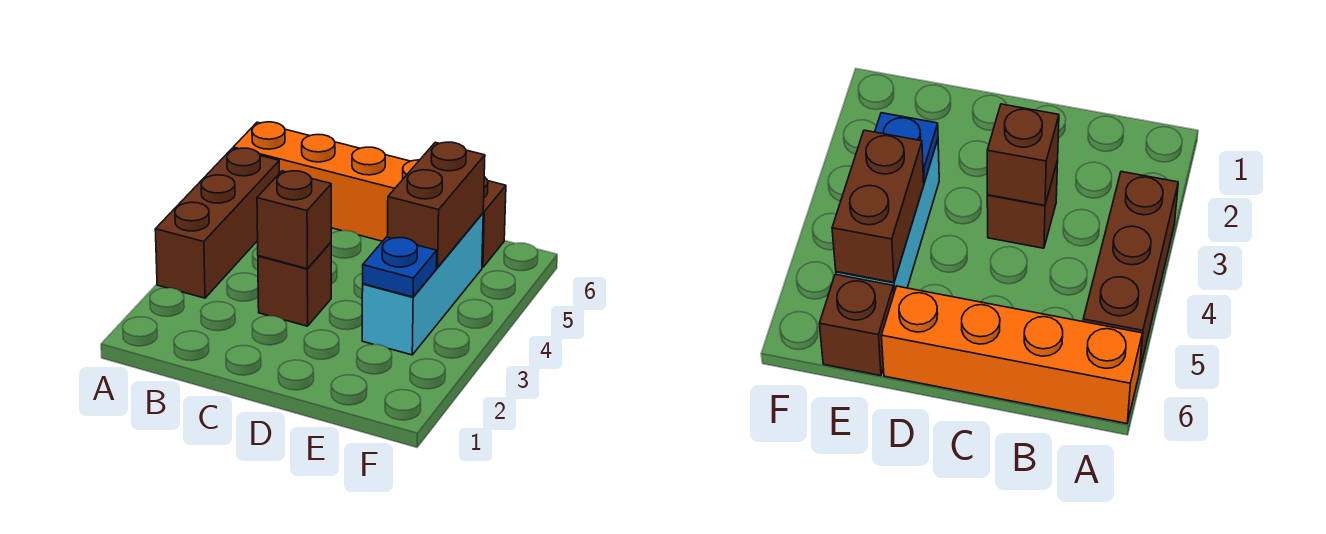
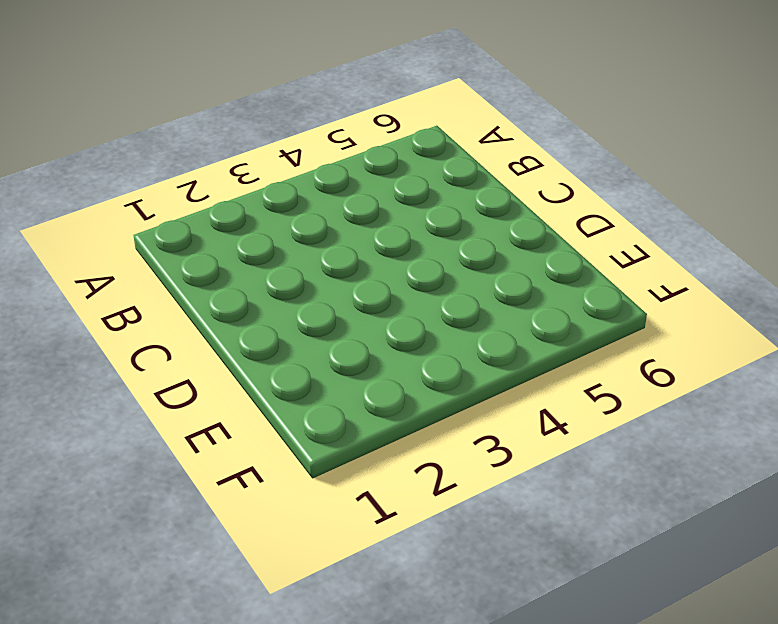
none -> brown 1x3 brick [155,148,279,298]
none -> orange 1x4 brick [233,122,419,241]

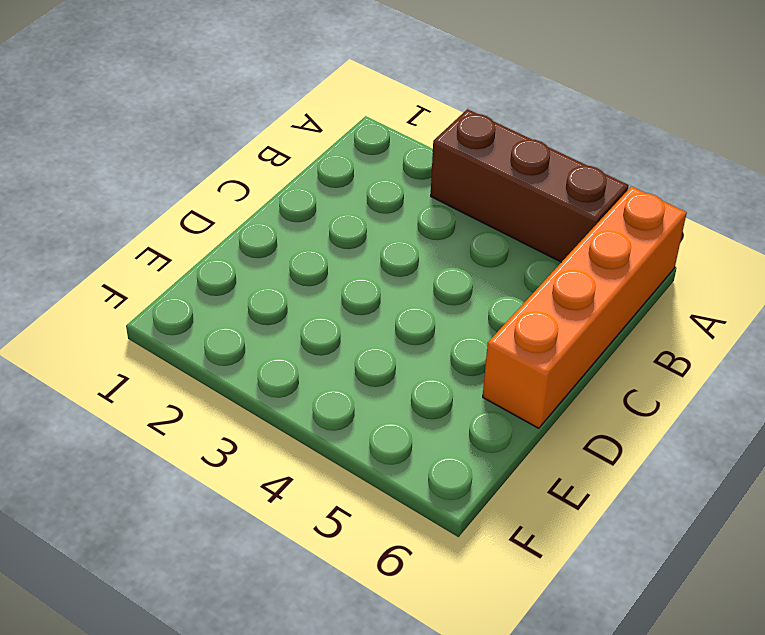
none -> brown 1x1 brick [258,242,331,326]
none -> cyan 1x3 brick [362,213,483,355]

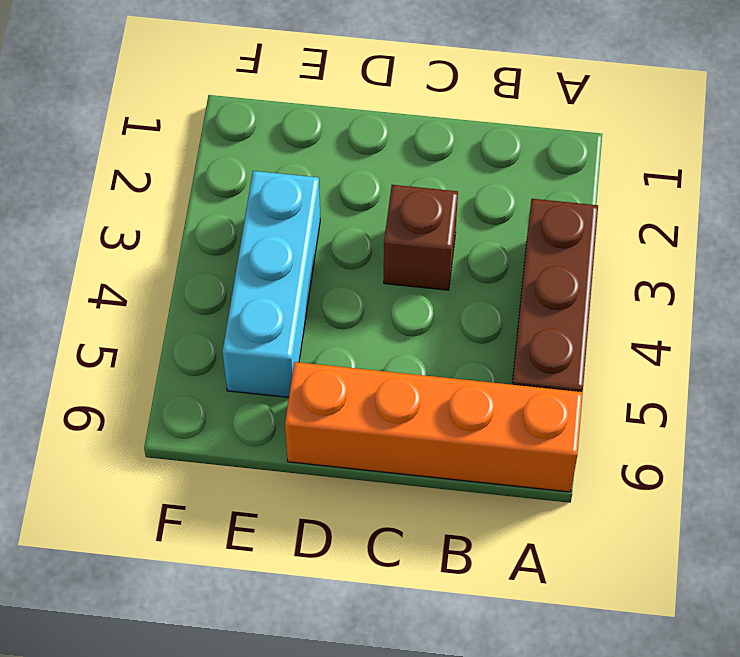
none -> brown 1x1 brick [482,177,506,268]
none -> brown 1x1 brick [257,171,331,269]

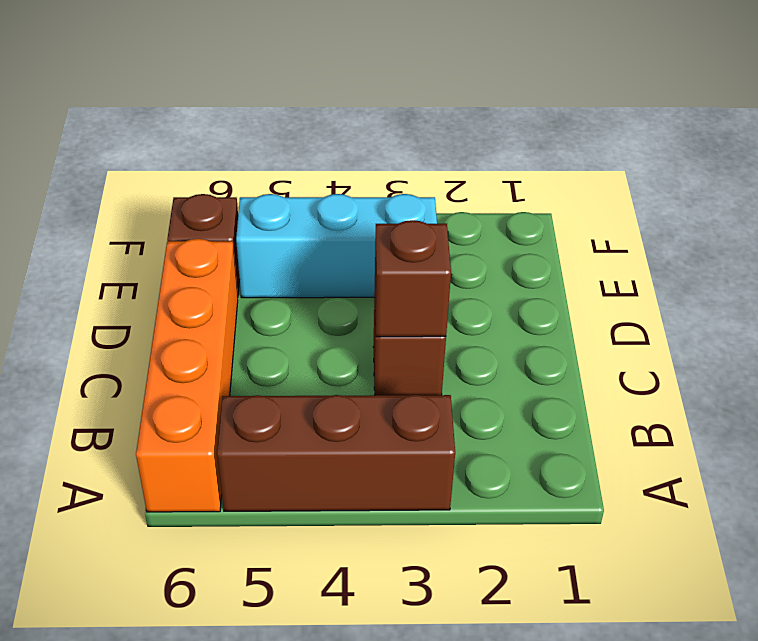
none -> blue 1x1 plate [363,237,437,297]
none -> brown 1x2 brick [387,142,485,268]

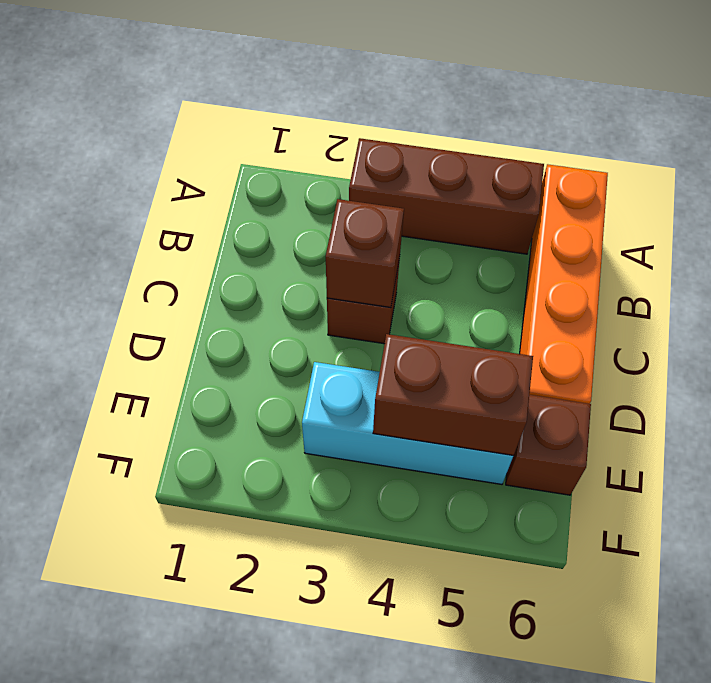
none -> blue 1x1 plate [363,237,437,297]

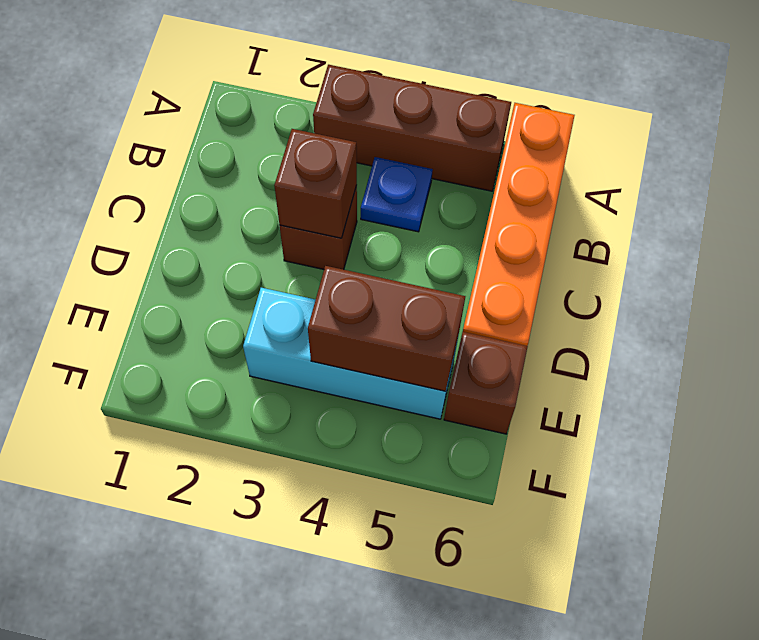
blue 1x1 plate [361,157,433,232] -> blue 1x1 plate moved to [363,237,437,297]

